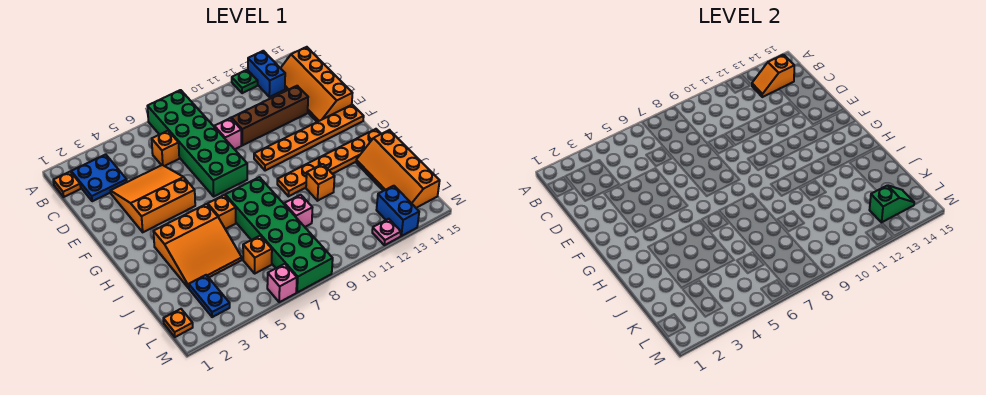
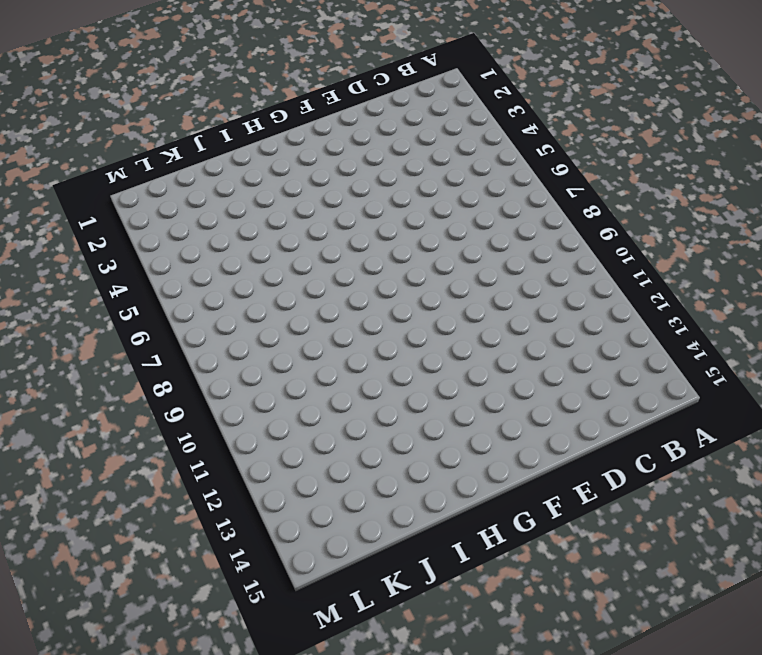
none -> green 2x6 brick [147,90,247,196]
none -> green 1x1 plate [232,70,258,93]
none -> blue 1x2 brick [248,51,285,97]

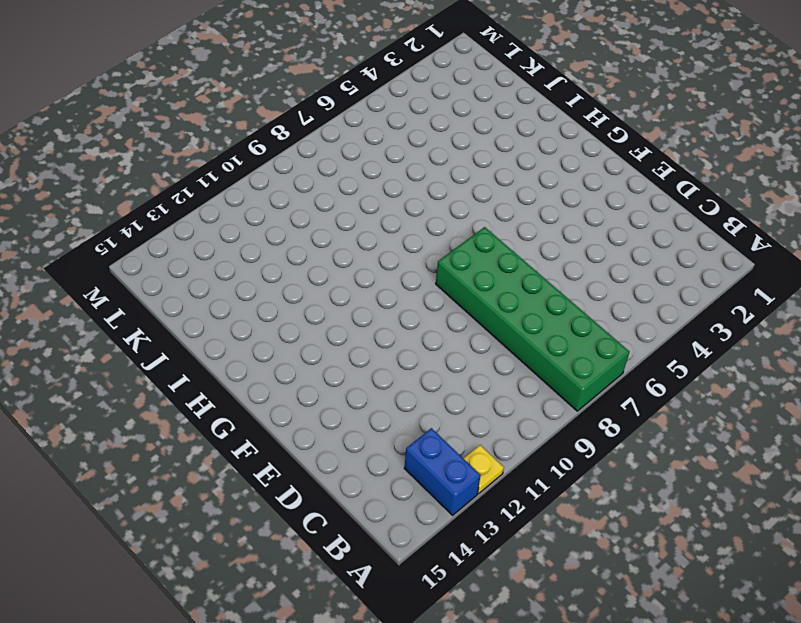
yellow 1x1 plate [463,445,504,494] -> green 1x1 plate [232,70,258,93]
none -> orange 1x1 plate [53,172,81,197]
none -> blue 2x2 plate [71,154,127,201]
none -> orange 2x4 slope [281,47,352,122]

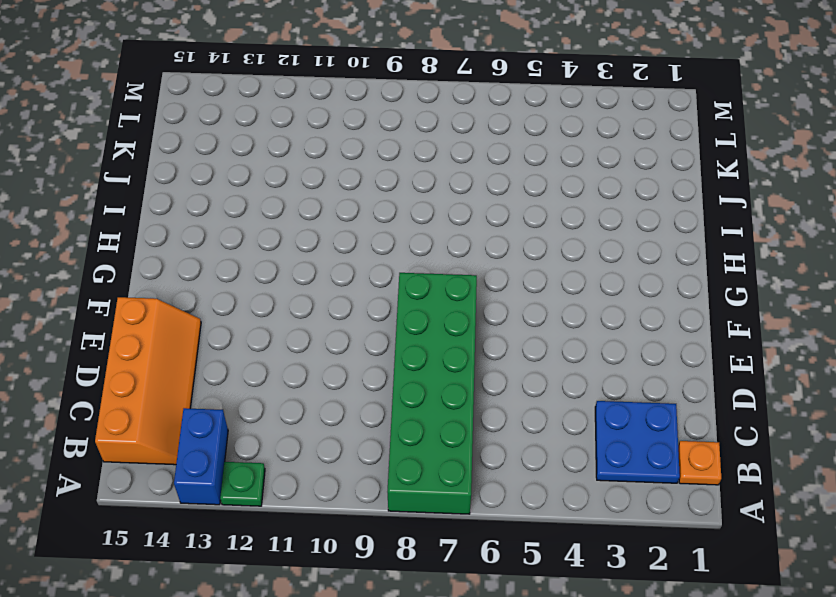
none -> orange 1x1 brick [152,131,179,166]
none -> orange 3x3 slope [110,165,195,232]
none -> pink 1x1 brick [214,118,241,149]

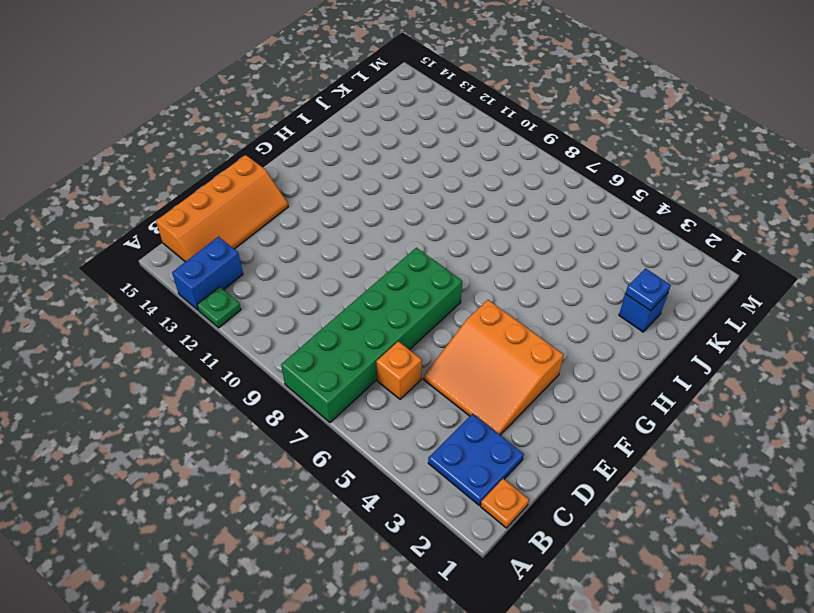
blue 1x1 brick [619,293,668,332] -> none
blue 1x1 plate [625,268,671,311] -> none
none -> pink 1x1 brick [214,118,241,149]
none -> brown 1x4 brick [231,86,308,145]
none -> orange 1x6 plate [254,105,364,171]

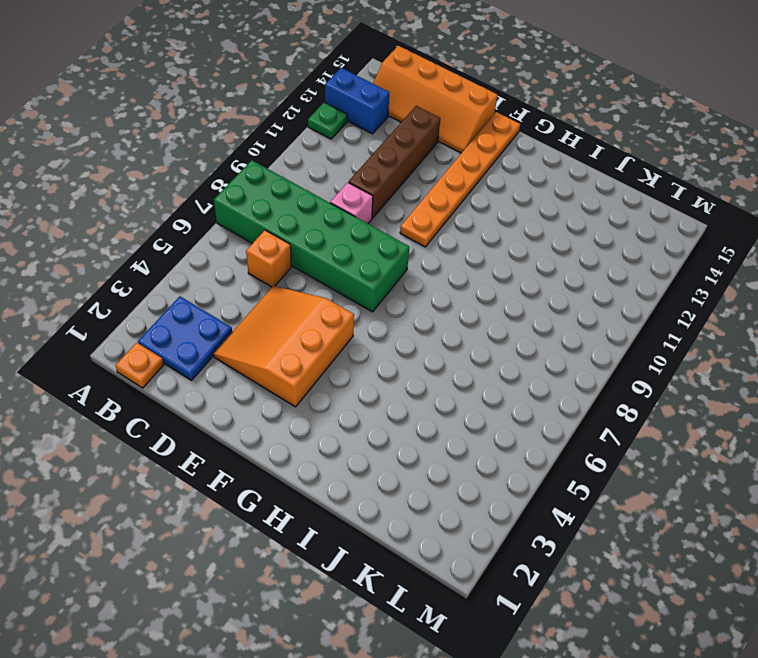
none -> orange 3x3 slope [153,204,242,288]
none -> orange 1x1 brick [208,195,236,229]
none -> green 2x6 brick [225,177,333,292]

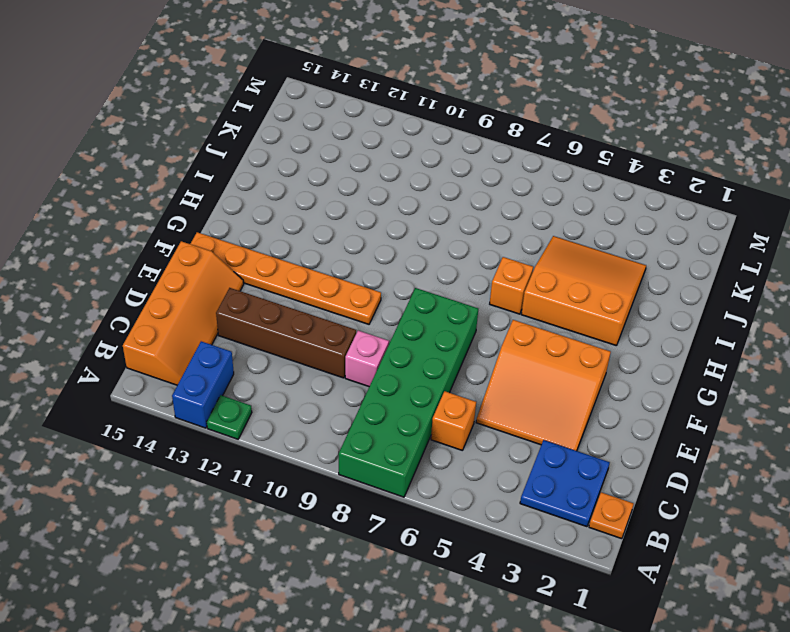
none -> green 2x6 brick [225,177,333,292]
none -> orange 1x6 plate [277,129,381,196]
none -> orange 1x1 brick [306,164,335,201]

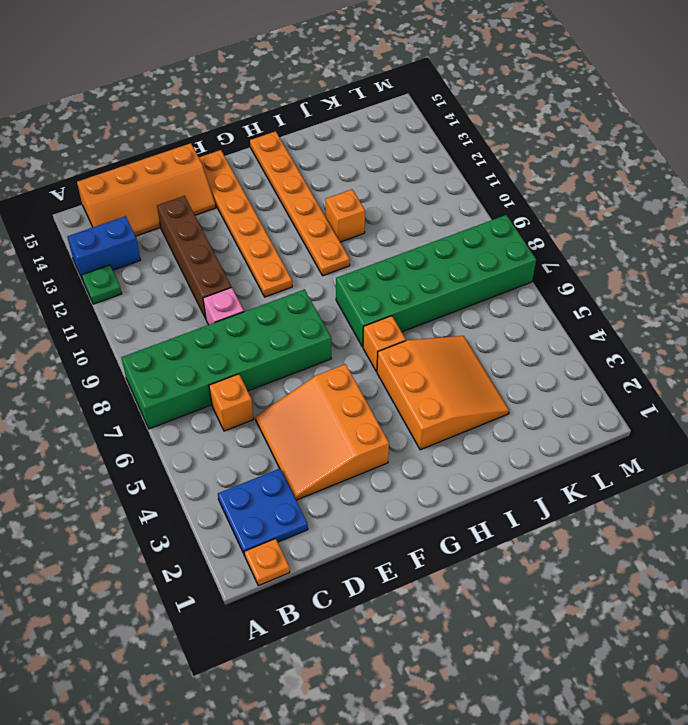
none -> orange 2x4 slope [356,130,440,208]
none -> pink 1x1 brick [284,195,313,227]
none -> blue 1x2 plate [188,275,230,317]

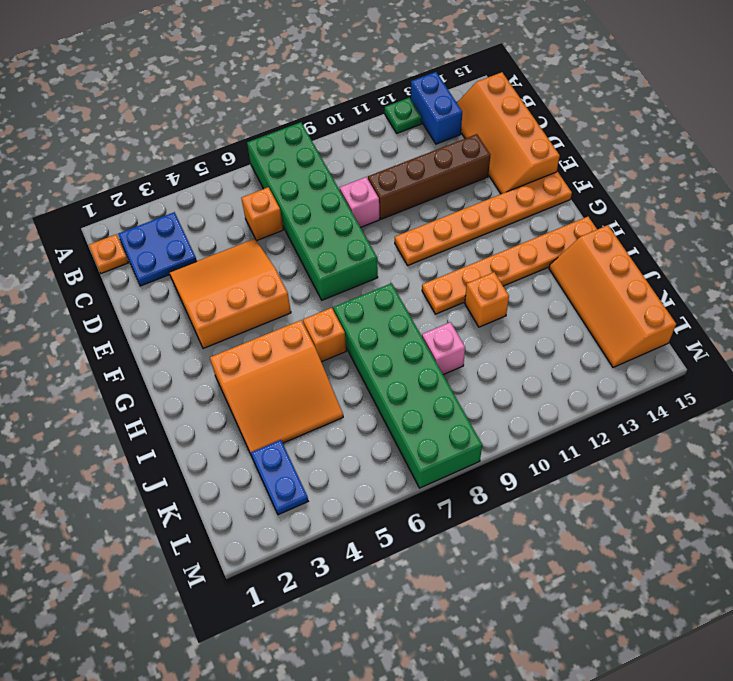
none -> orange 1x1 brick [243,236,272,273]
none -> orange 1x1 plate [163,309,193,337]
none -> blue 1x2 brick [377,186,419,236]

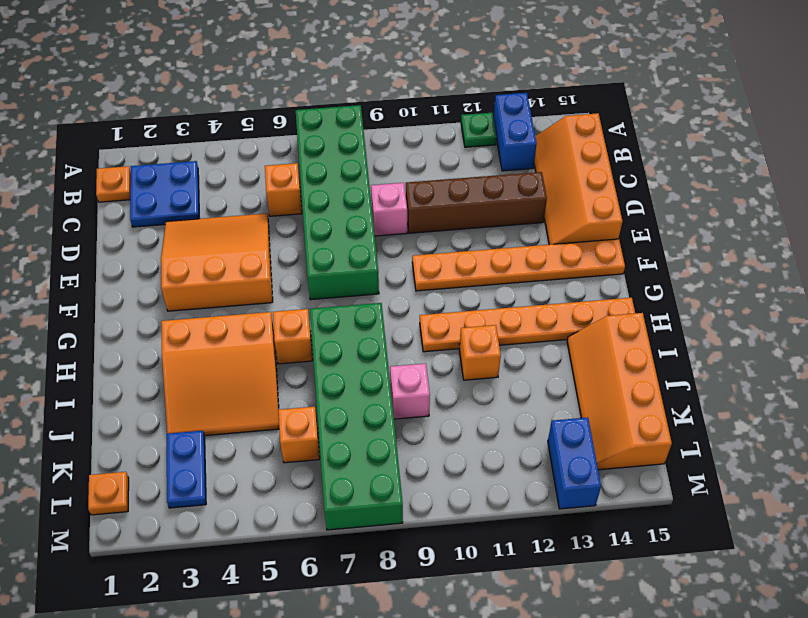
none -> pink 1x1 brick [267,264,297,302]
none -> pink 1x1 plate [372,219,401,245]
none -> orange 1x2 slope [752,55,794,97]

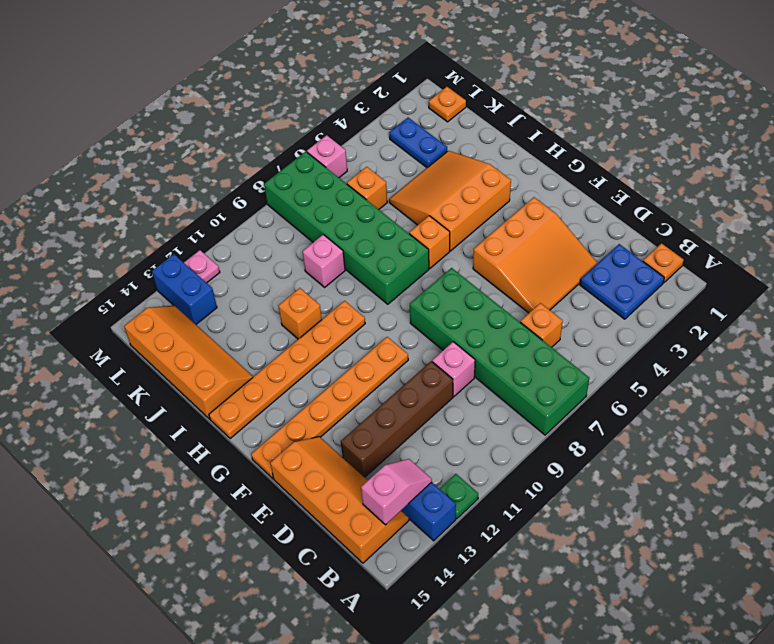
pink 1x2 slope [361,459,432,525] -> orange 1x2 slope [752,55,794,97]
none -> green 1x2 slope [870,185,914,222]

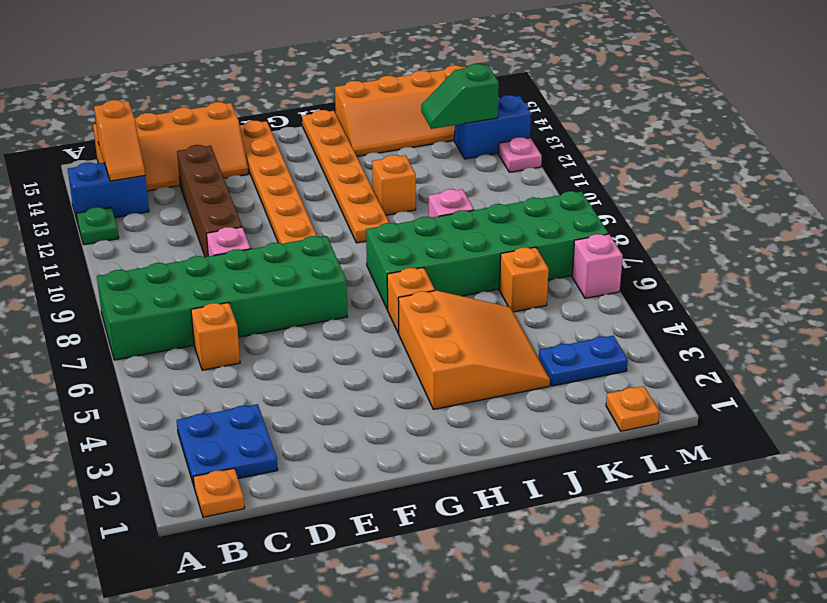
green 1x2 slope [421,64,499,129] -> green 1x2 slope turned to [870,185,914,222]
none -> orange 3x3 slope [110,165,195,232]

